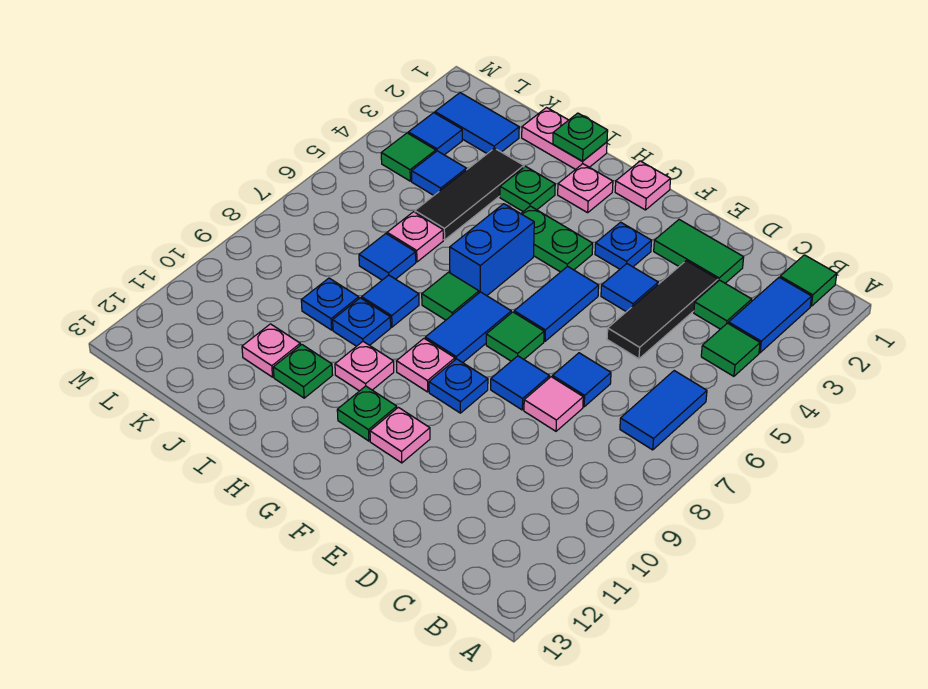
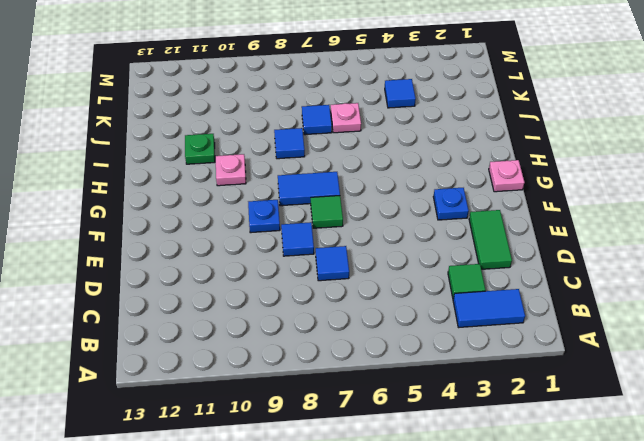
none -> green 1x1 tile [780,255,837,306]
none -> green 1x1 tile [701,323,760,376]
none -> blue 1x2 tile [620,371,707,450]
none -> black 1x3 tile [607,261,718,359]

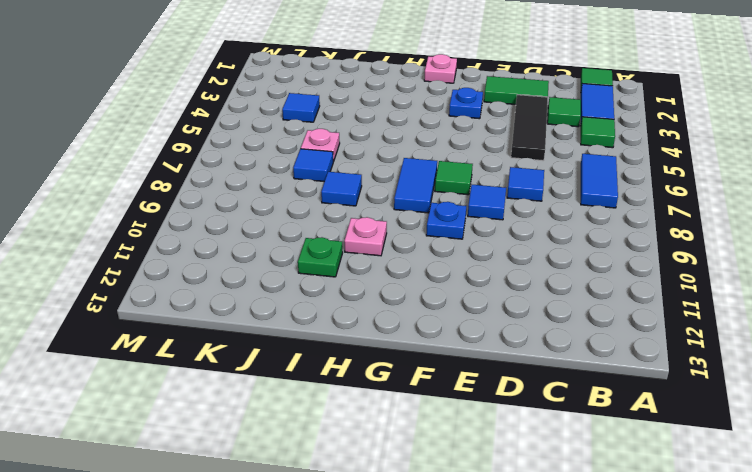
none -> pink 1x1 tile [524,377,583,431]
none -> blue 1x1 tile [601,264,658,312]
none -> blue 1x2 tile [514,266,599,341]
none -> pink 1x1 plate [370,407,430,463]

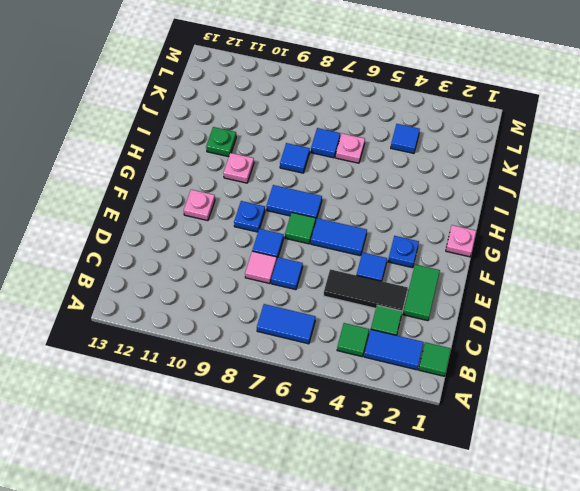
none -> green 1x2 plate [521,206,593,272]
none -> pink 1x1 plate [397,339,455,392]
none -> green 1x1 plate [337,386,397,441]
none -> pink 1x1 plate [558,164,613,213]

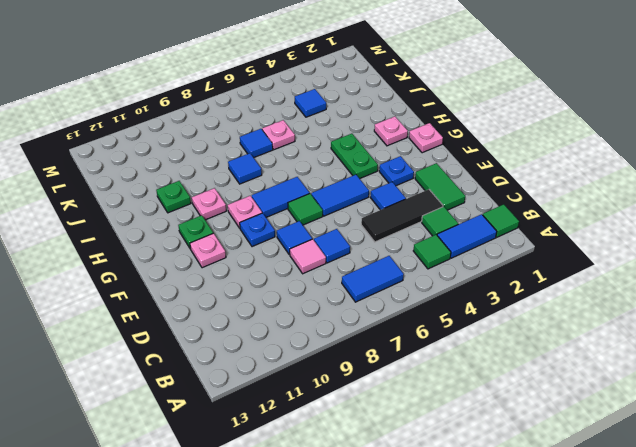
none -> blue 1x2 brick [450,204,534,296]
none -> green 1x1 tile [422,272,479,320]
none -> pink 1x2 plate [522,108,607,169]
none -> green 1x1 plate [500,166,555,212]

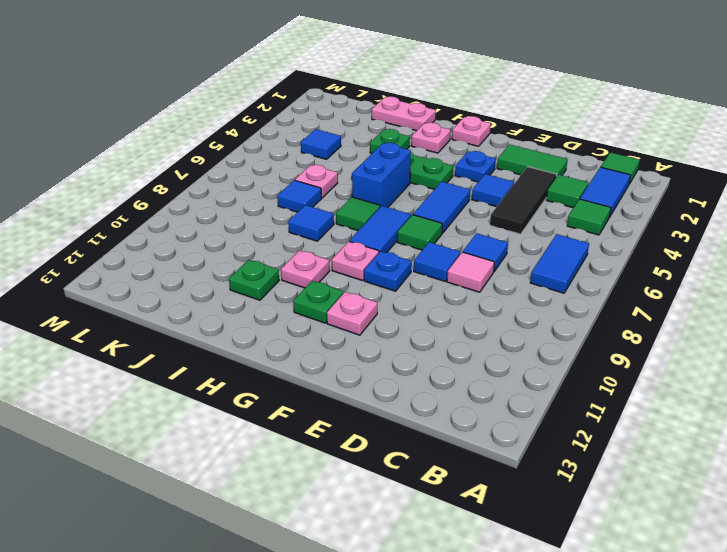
none -> blue 1x1 plate [333,298,391,346]
none -> black 1x3 tile [415,148,524,240]
none -> blue 1x1 plate [301,278,359,330]
none -> pink 1x1 plate [242,324,300,377]

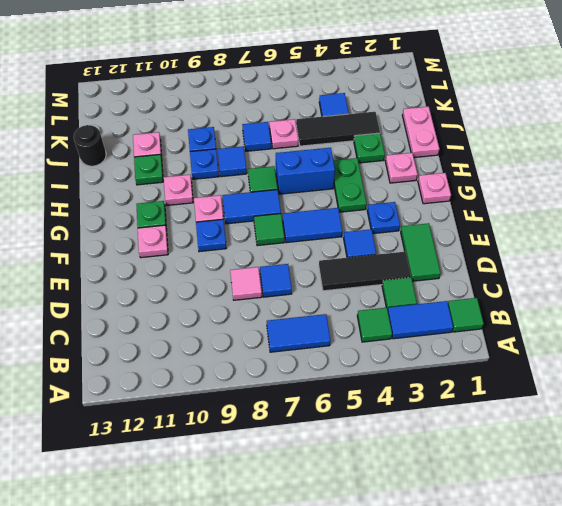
black 1x1 round brick [74,125,106,166] -> none
none -> blue 1x1 tile [491,356,550,410]
none -> blue 1x2 tile [435,93,519,154]
none -> blue 1x1 tile [408,113,462,155]
none -> green 1x1 tile [381,133,436,181]

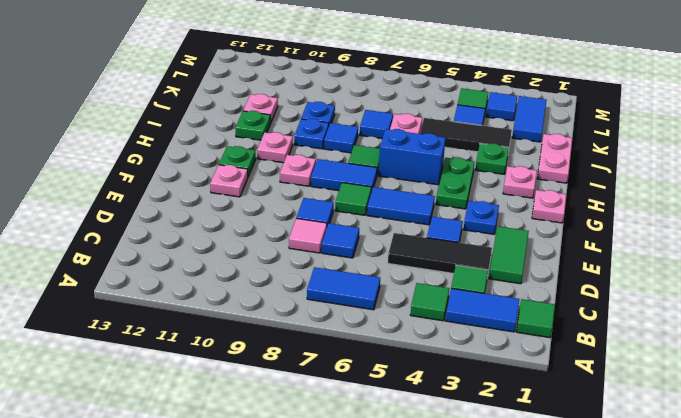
none -> blue 1x1 plate [429,359,488,413]
none -> green 1x1 plate [553,113,608,161]

